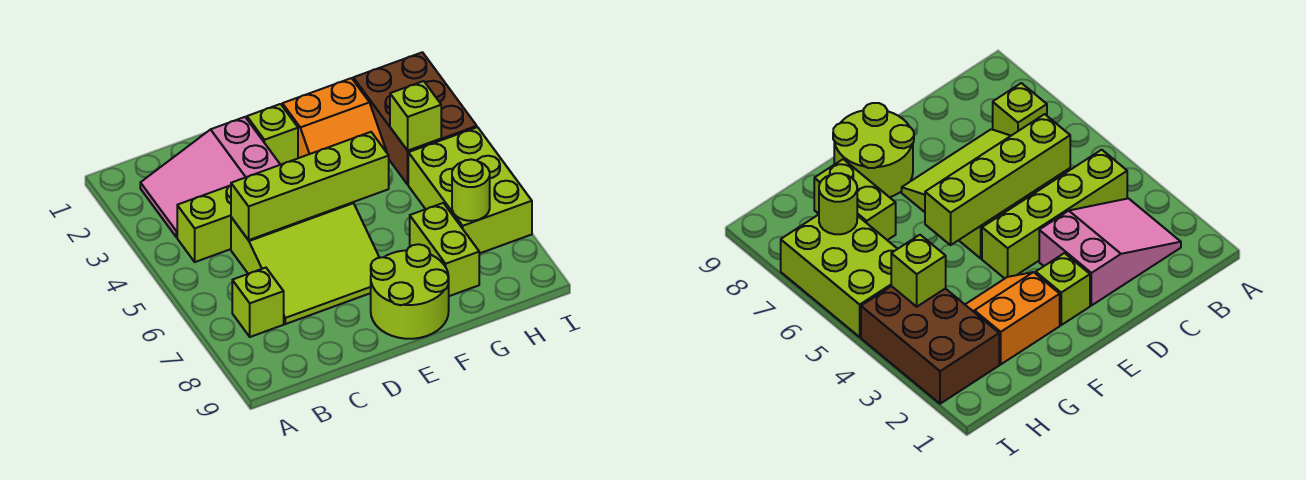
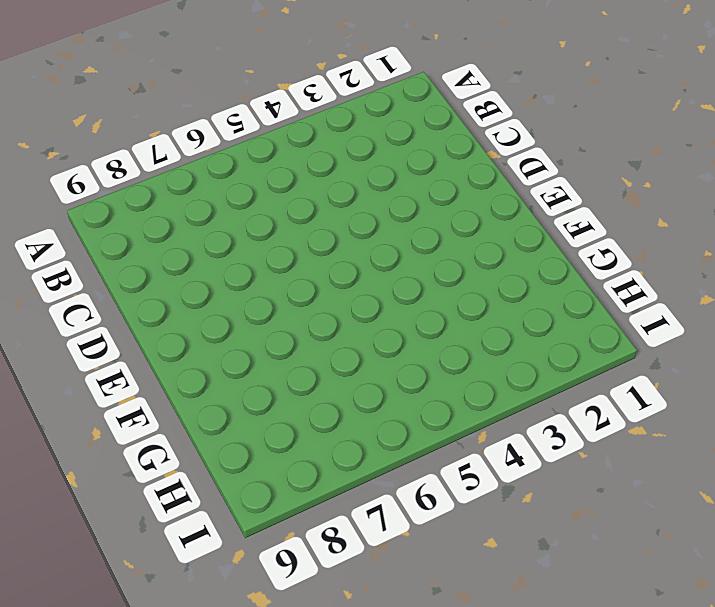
none -> pink 2x3 slope [140,117,280,237]
none -> lime 1x4 brick [177,185,231,262]
none -> lime 1x1 brick [232,268,284,337]

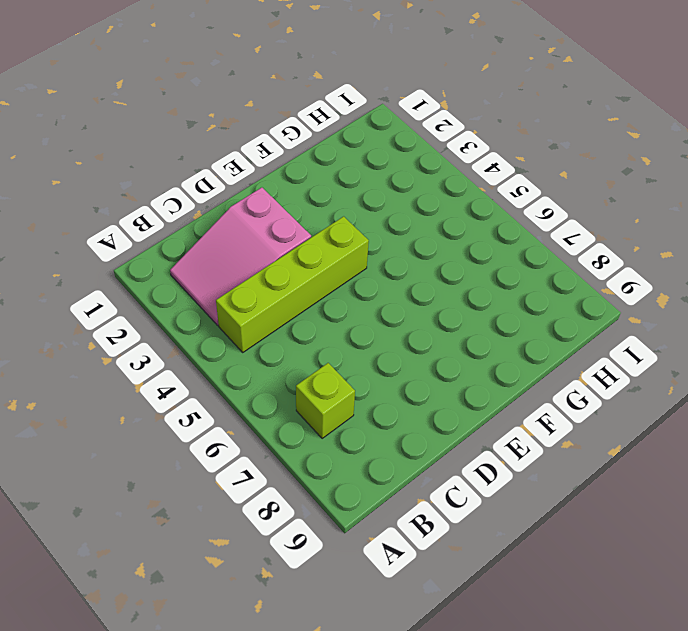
none -> lime 3x3 slope [231,202,379,324]
none -> lime 1x1 brick [247,104,298,165]
none -> lime 2x2 round brick [371,244,449,339]

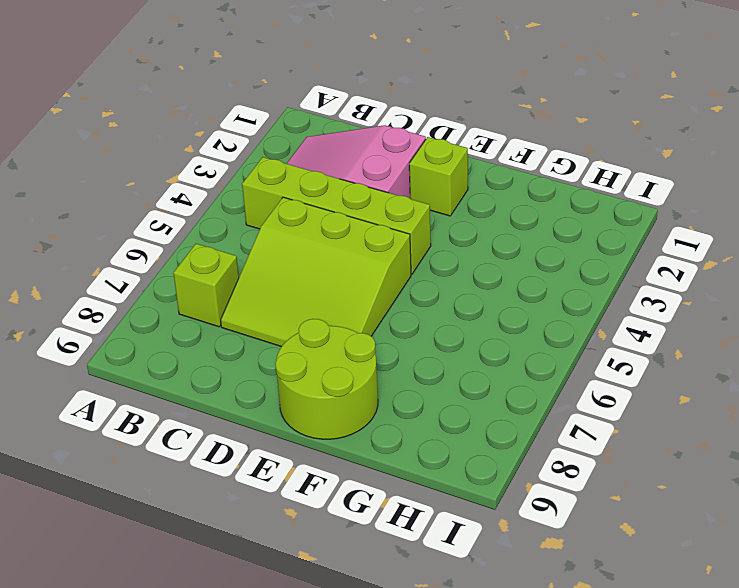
none -> orange 2x2 slope [282,78,387,158]
none -> lime 1x2 brick [410,203,479,296]
none -> brown 2x3 brick [353,52,477,184]

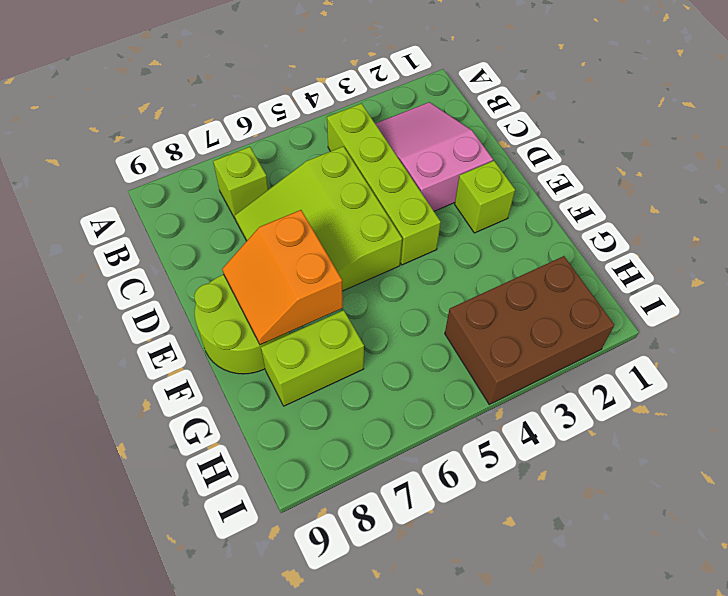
orange 2x2 slope [222,210,343,345] -> orange 2x2 slope moved to [282,78,387,158]
none -> lime 2x3 brick [408,127,532,254]
none -> lime 1x4 brick [231,132,389,240]
none -> lime 1x1 brick [390,81,441,151]

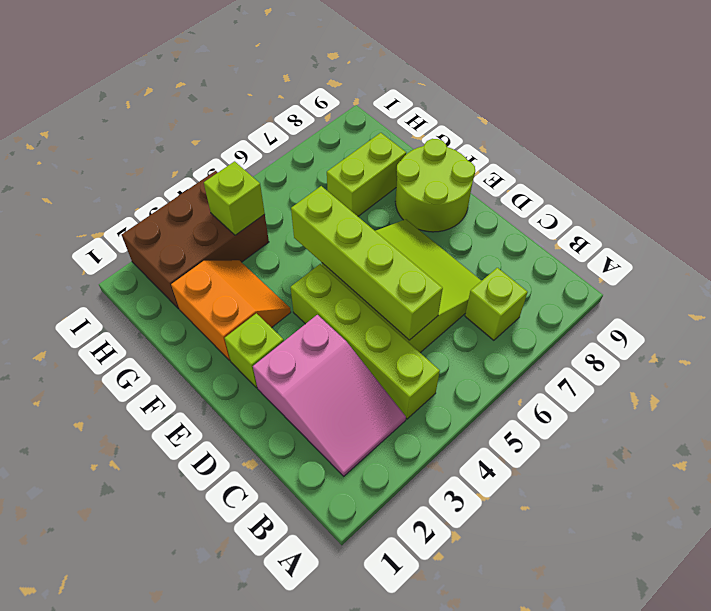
none -> lime 2x3 brick [408,127,532,254]
none -> lime 1x1 round brick [452,159,490,221]

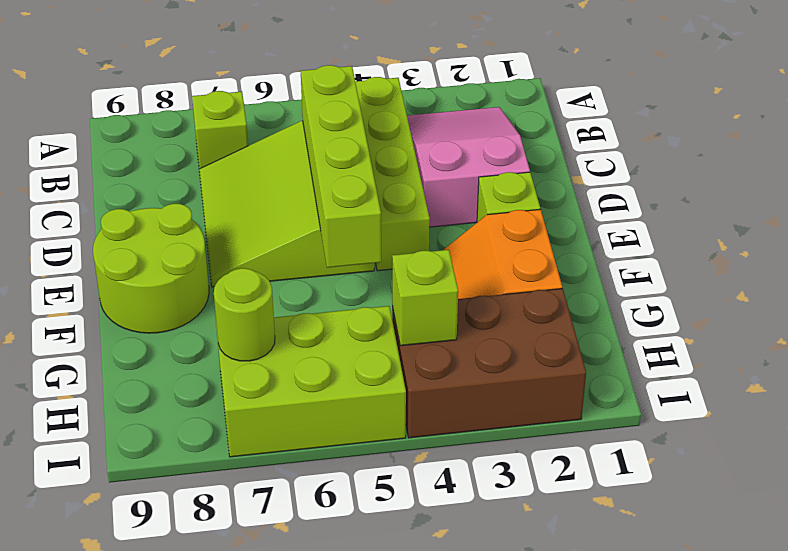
none -> lime 1x2 brick [410,203,479,296]

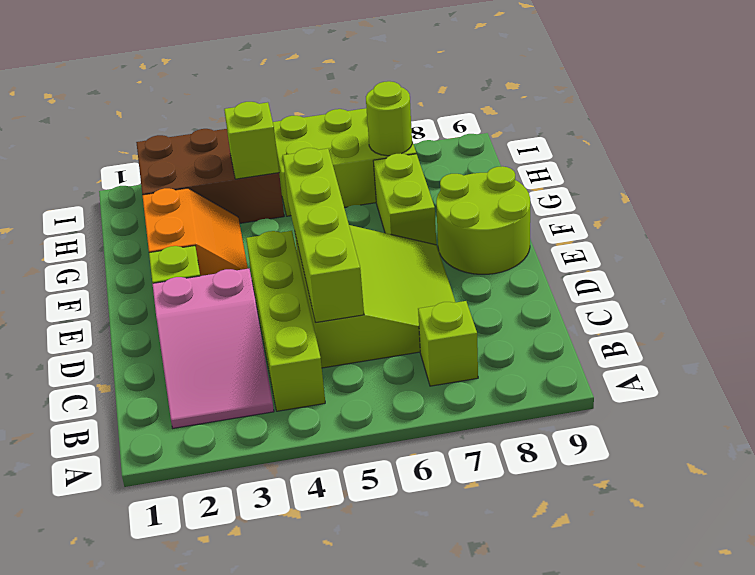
lime 1x2 brick [373,153,436,245] -> lime 1x2 brick turned to [410,203,479,296]

